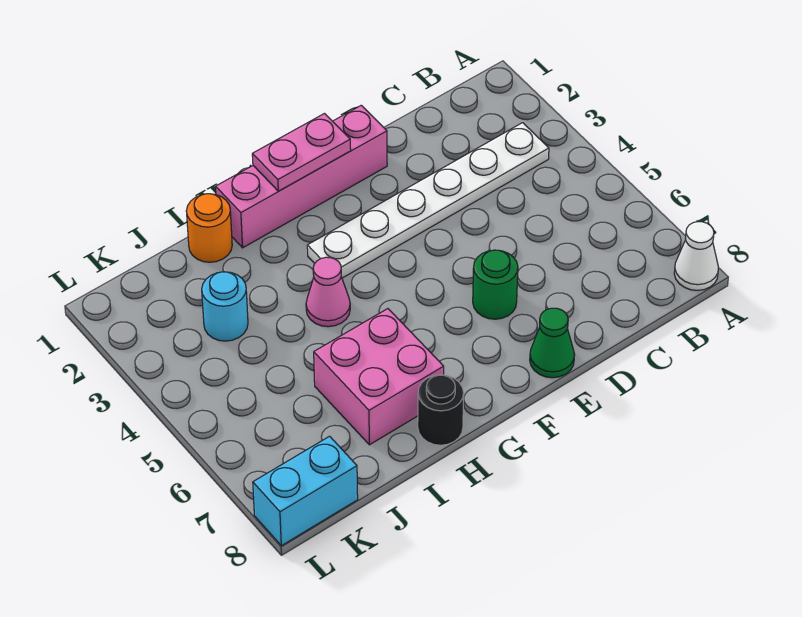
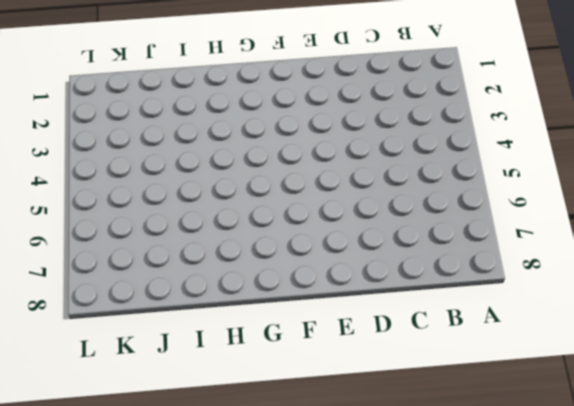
none -> white 1x1 cone [674,222,719,290]
none -> white 1x6 plate [307,123,549,278]
none -> pink 1x4 brick [216,105,387,248]

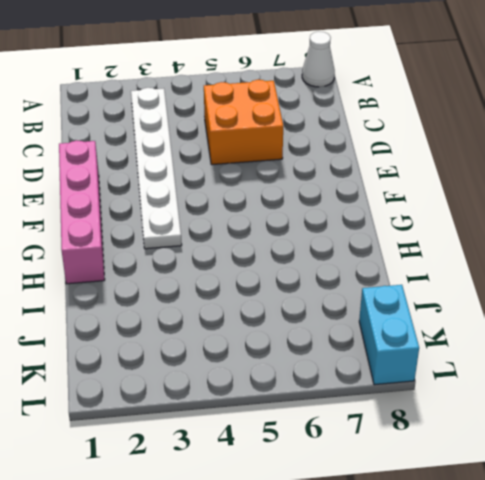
orange 2x2 brick [204,80,283,165] -> none
none -> green 1x1 round brick [473,250,518,319]
none -> green 1x1 cone [530,308,575,378]
none -> pink 1x1 cone [306,257,350,327]

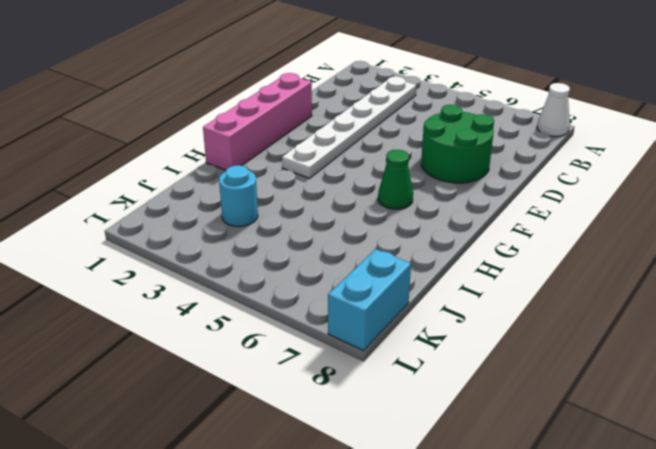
green 2x2 round brick [421,105,494,183] -> green 1x1 round brick [473,250,518,319]
green 1x1 cone [378,150,413,209] -> green 1x1 cone moved to [530,308,575,378]
none -> pink 1x1 cone [306,257,350,327]
none -> pink 2x2 brick [314,309,444,445]
none -> black 1x1 round brick [418,375,464,445]

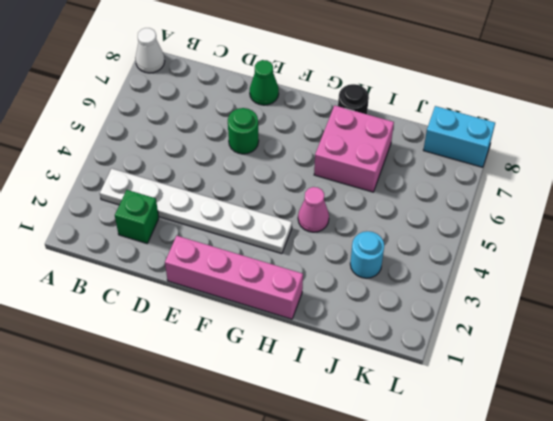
green 1x1 brick [115,190,159,243] -> none
none -> orange 1x1 round brick [186,194,232,262]
none -> pink 1x2 plate [252,114,351,191]

